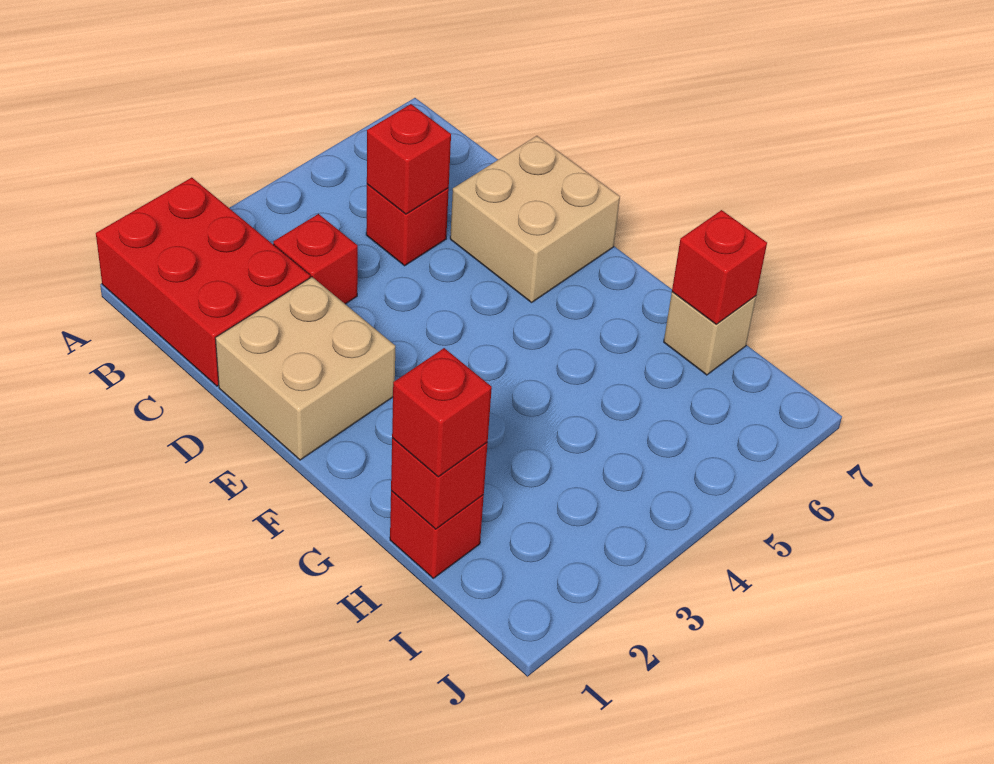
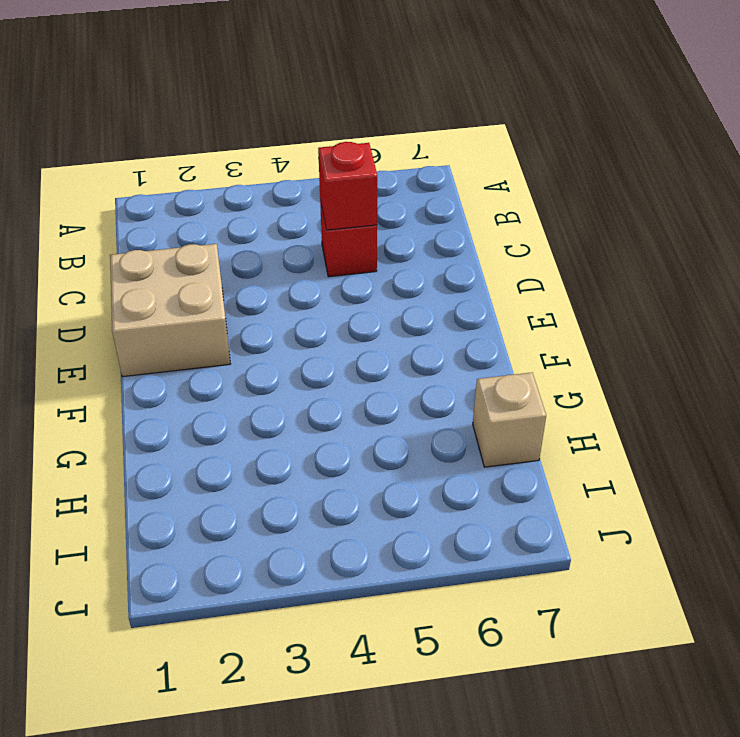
none -> red 2x3 brick [96,178,310,386]
none -> red 1x1 brick [273,214,358,304]

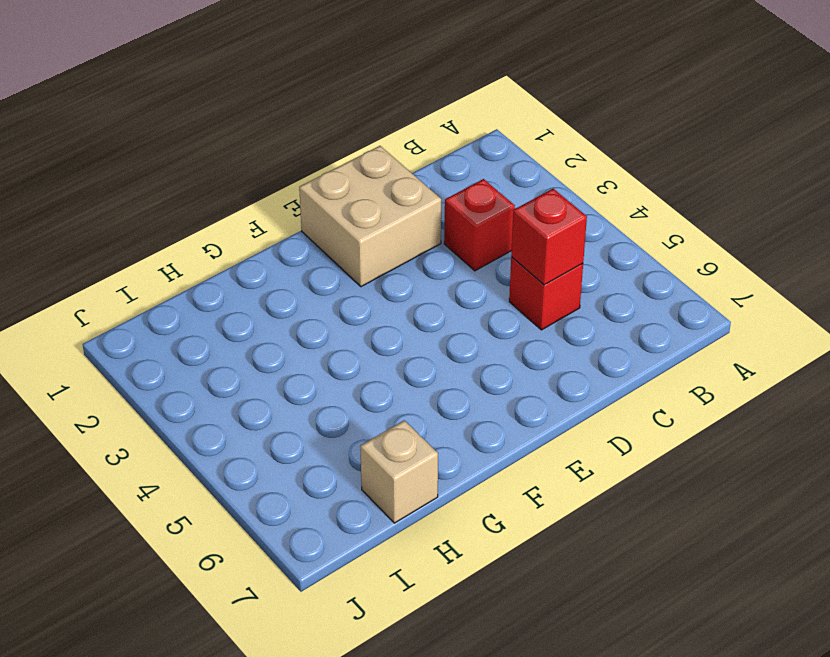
none -> red 2x3 brick [96,178,310,386]
none -> tan 2x2 brick [450,136,620,303]

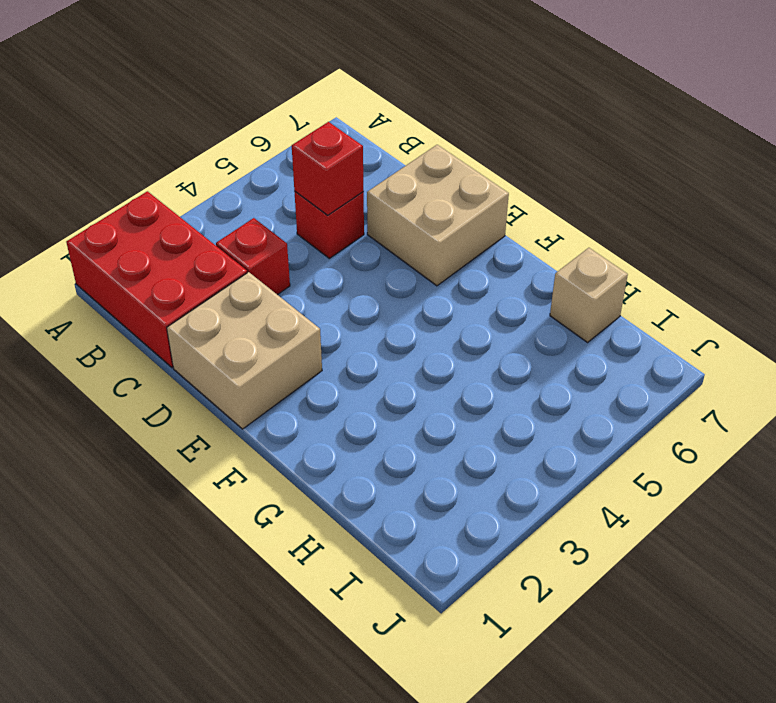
none -> red 1x1 brick [390,491,484,578]
none -> red 1x1 brick [391,438,488,529]

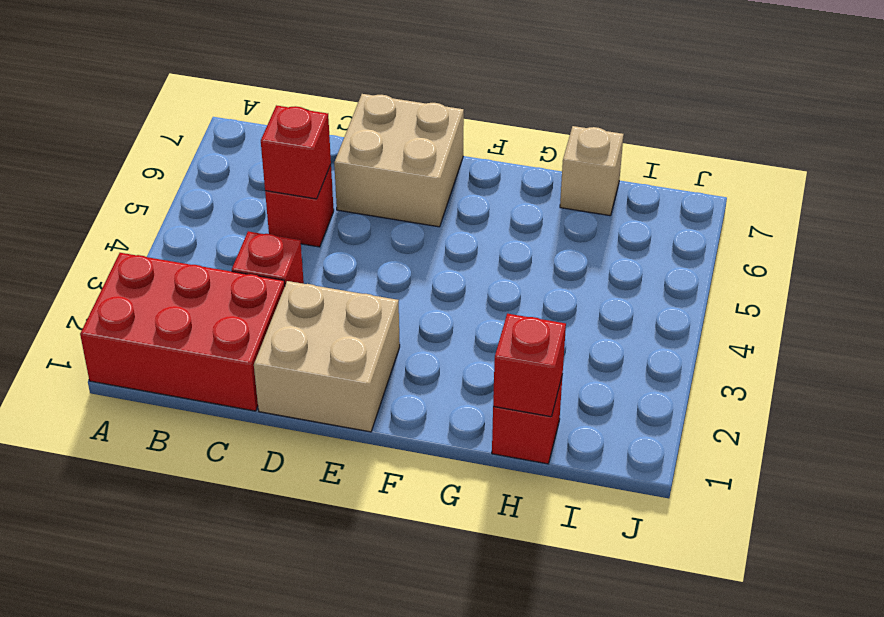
none -> red 1x1 brick [672,210,767,325]
none -> red 1x1 brick [392,348,492,477]

